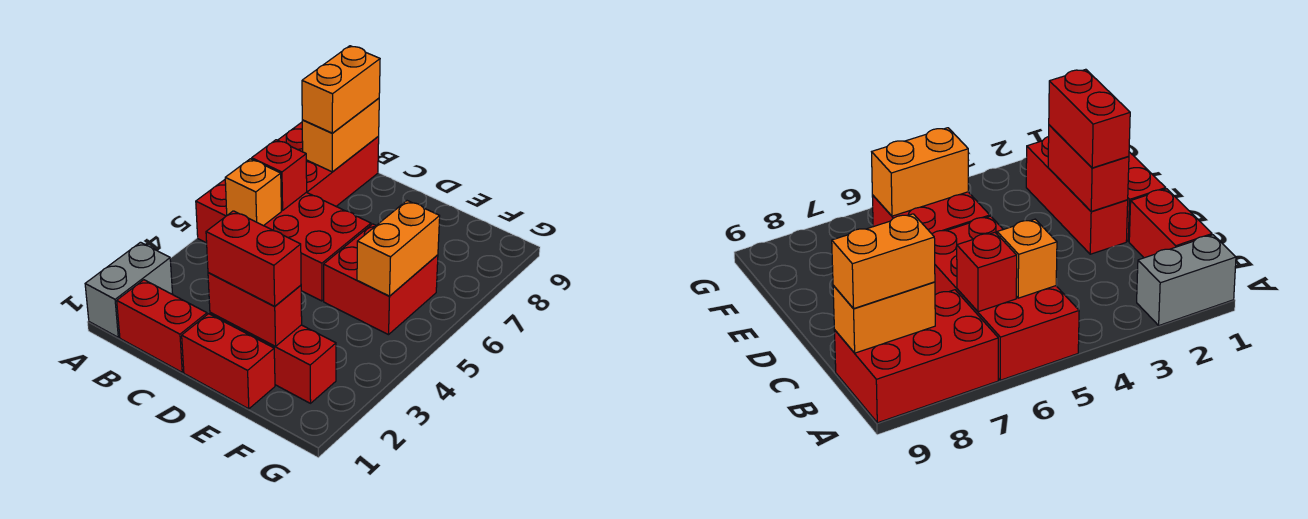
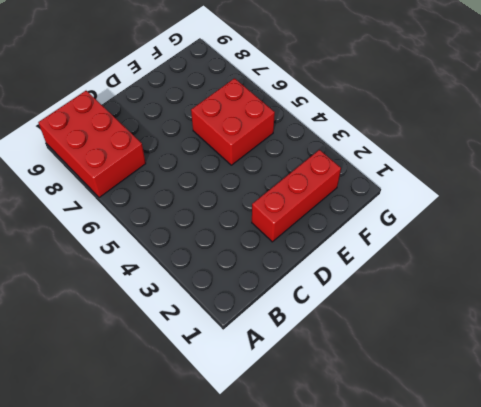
none -> grey 1x2 brick [85,242,173,337]
none -> red 2x4 brick [196,180,371,301]
none -> red 1x2 brick [117,280,207,372]

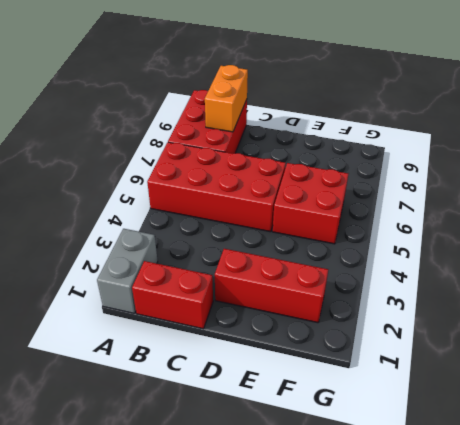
none -> red 1x2 brick [182,314,275,409]
none -> orange 1x1 brick [225,159,281,226]
none -> red 1x1 brick [252,140,307,211]

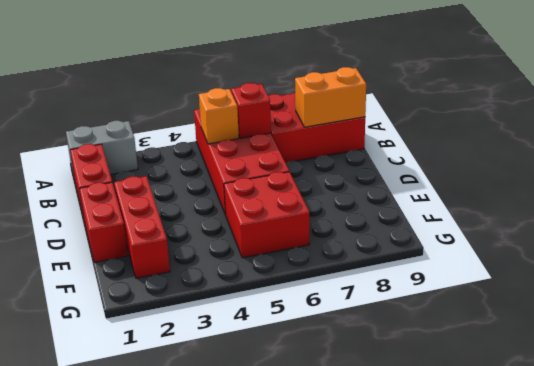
none -> red 1x2 brick [208,273,302,346]
none -> orange 1x2 brick [357,201,440,296]
none -> orange 1x2 brick [302,46,380,133]

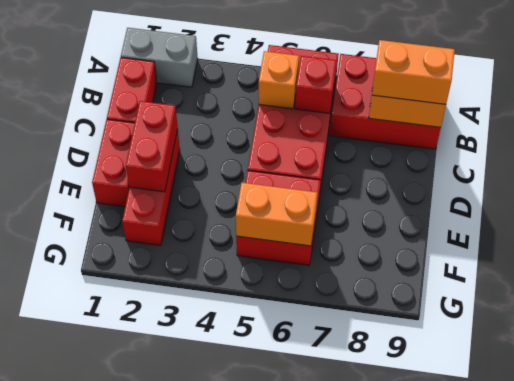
none -> red 1x2 brick [206,211,301,306]

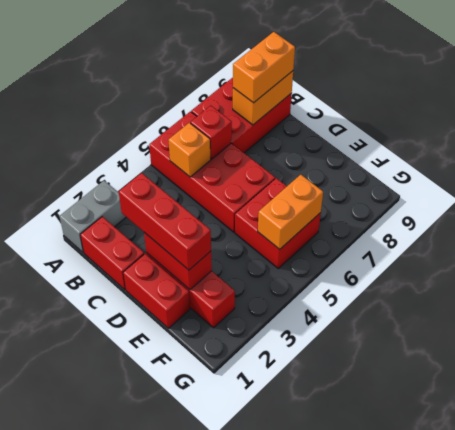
red 1x3 brick [119,173,211,270] -> red 1x2 brick [206,211,301,306]

